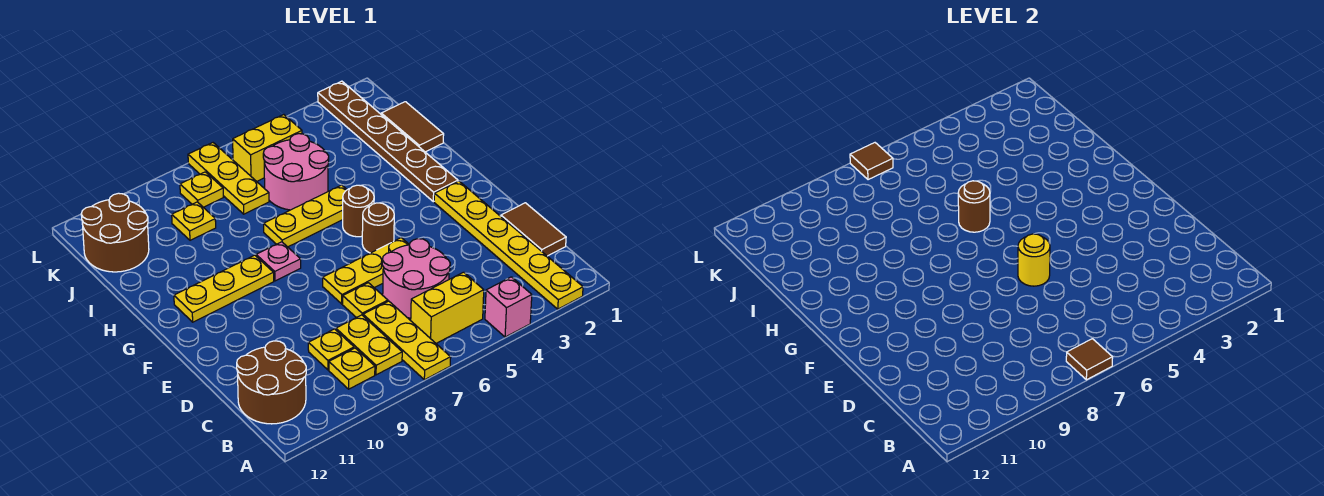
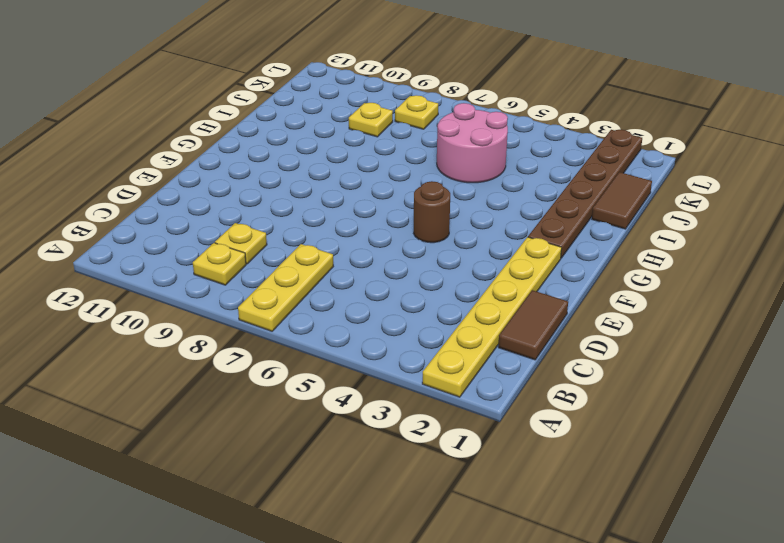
none -> pink 1x1 brick [485,277,532,337]
none -> yellow 1x2 brick [411,272,484,343]
none -> yellow 1x2 plate [336,315,402,375]

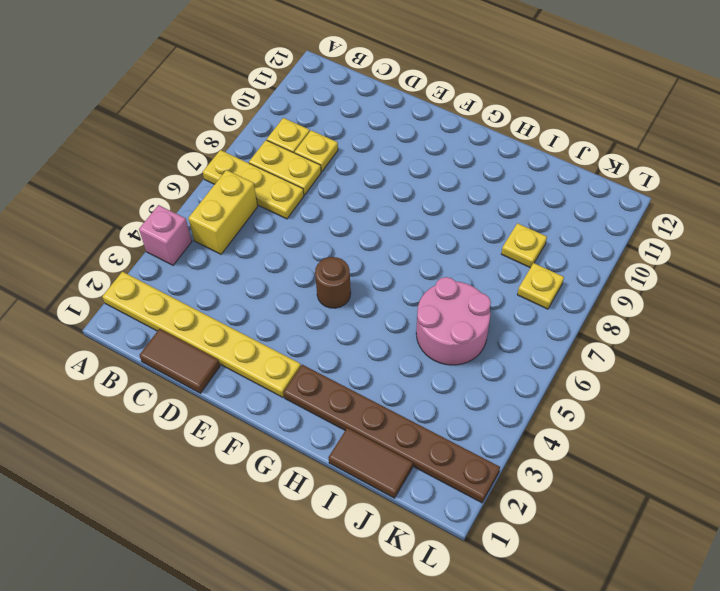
none -> brown 2x2 round brick [237,341,306,424]
none -> pink 2x2 round brick [382,239,450,318]
none -> yellow 1x1 plate [343,283,388,318]

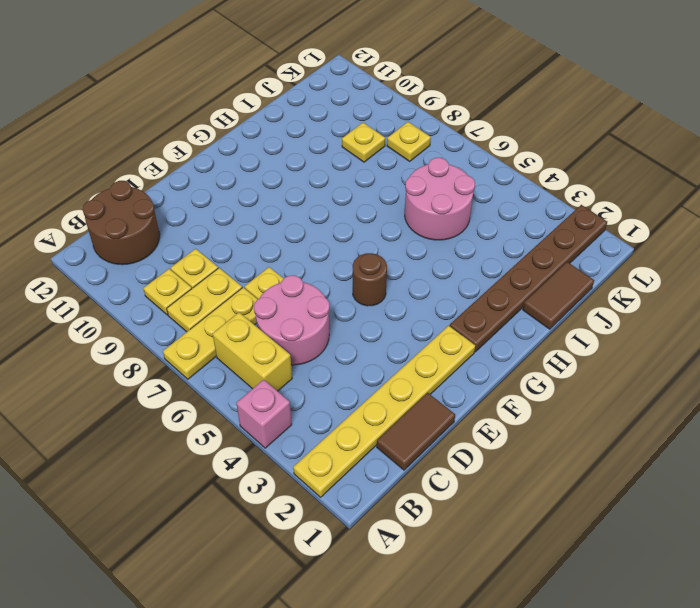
none -> yellow 1x3 plate [323,238,409,304]
none -> brown 1x1 round brick [343,185,374,237]
none -> pink 1x1 plate [256,242,301,281]

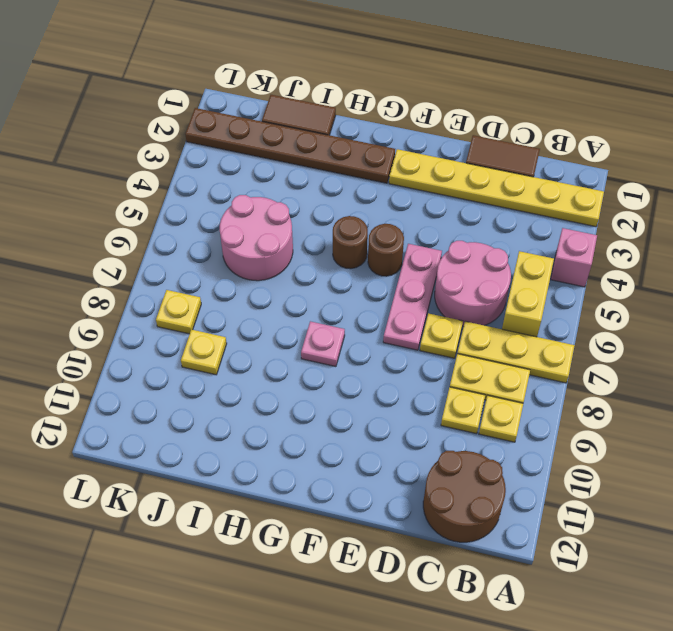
pink 1x3 plate [383,244,442,350] -> yellow 1x3 plate [323,238,409,304]
none -> yellow 1x3 plate [174,255,274,322]
none -> yellow 1x3 plate [264,185,347,247]
none -> yellow 1x3 plate [188,143,269,214]

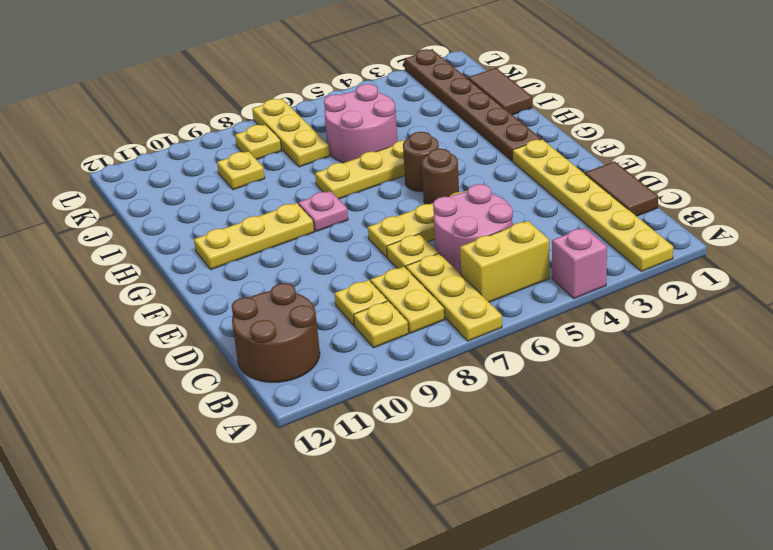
none -> brown 2x2 round brick [81,193,149,272]
none -> yellow 1x2 brick [233,115,302,181]
none -> brown 1x1 tile [1066,339,1113,380]

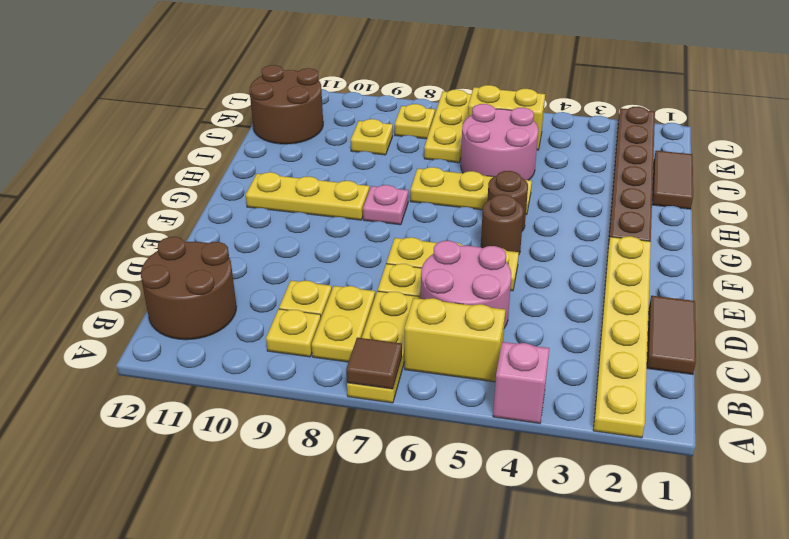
none -> yellow 1x1 round brick [1018,234,1050,286]
none -> brown 1x1 round brick [958,181,990,232]
none -> brown 1x1 tile [850,143,893,180]

